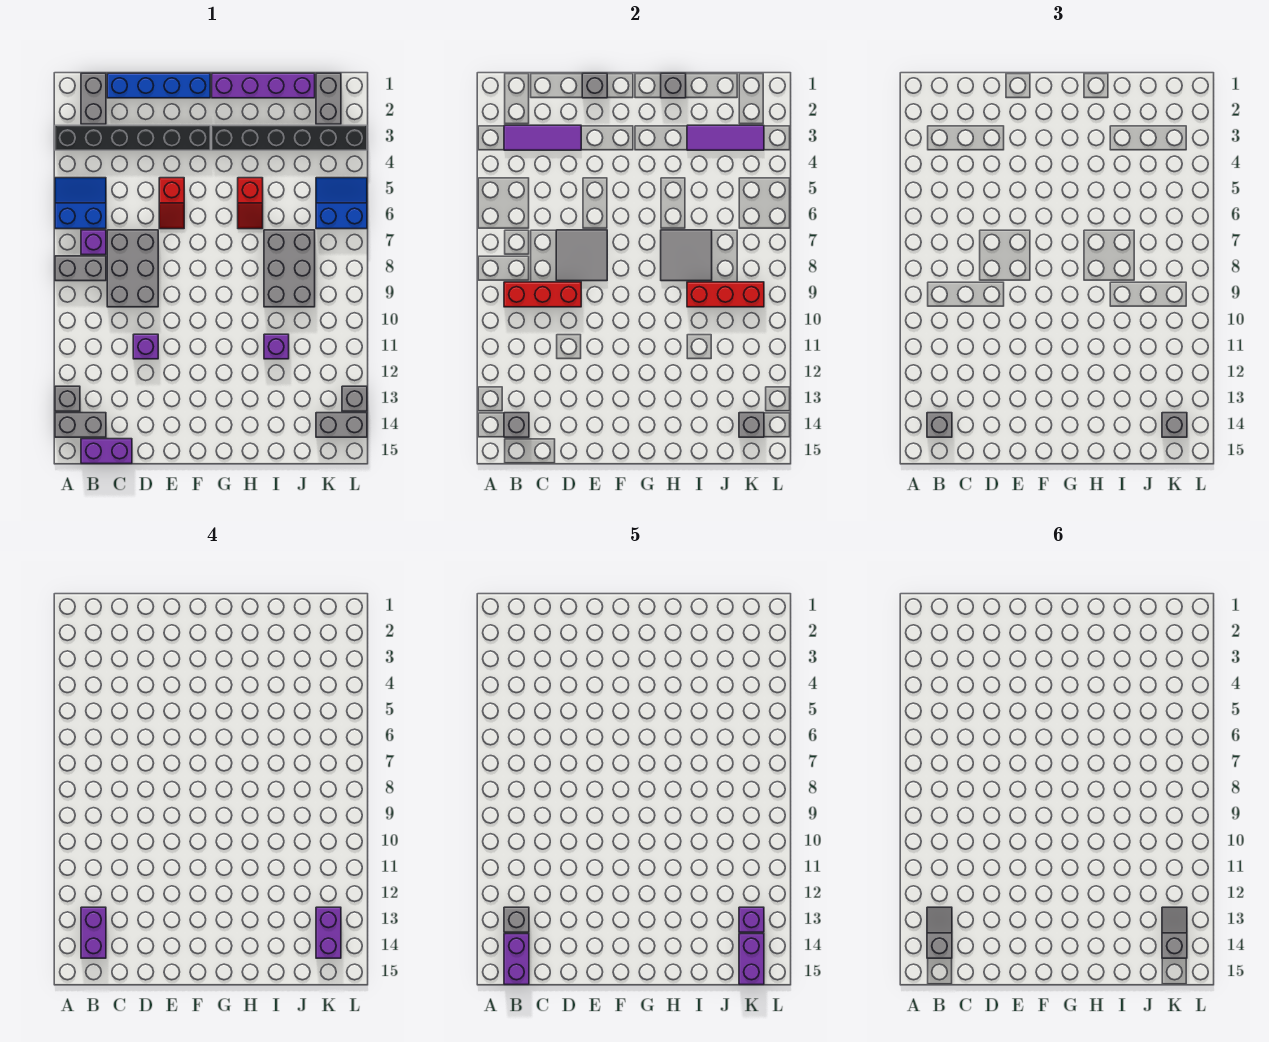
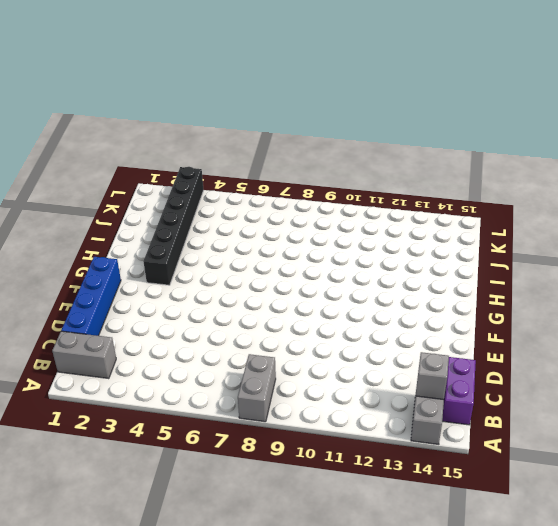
none -> black 1x6 brick [55,125,210,150]
none -> blue 2x2 slope [55,178,106,229]
none -> grey 1x1 brick [55,386,80,411]
none -> purple 1x1 brick [81,230,106,255]

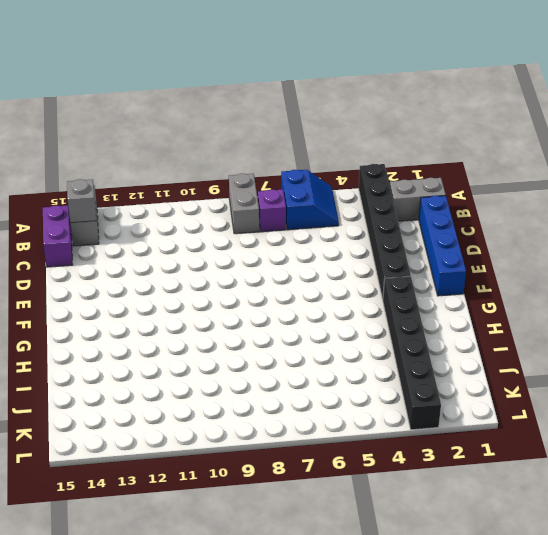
none -> grey 1x1 brick [55,386,80,411]
none -> grey 2x3 brick [107,230,158,307]
none -> purple 1x1 brick [133,334,158,359]
none -> red 1x2 slope [159,178,184,229]

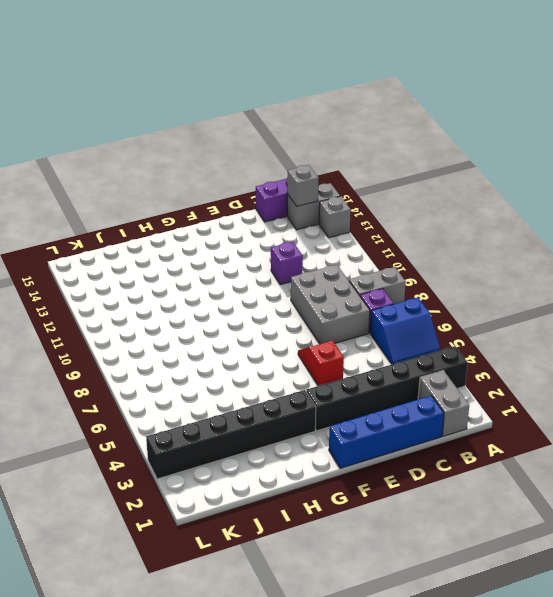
none -> purple 1x4 brick [212,73,315,98]
none -> red 1x2 slope [238,178,263,229]
none -> grey 2x3 brick [264,230,315,307]
none -> purple 1x1 brick [264,334,289,359]

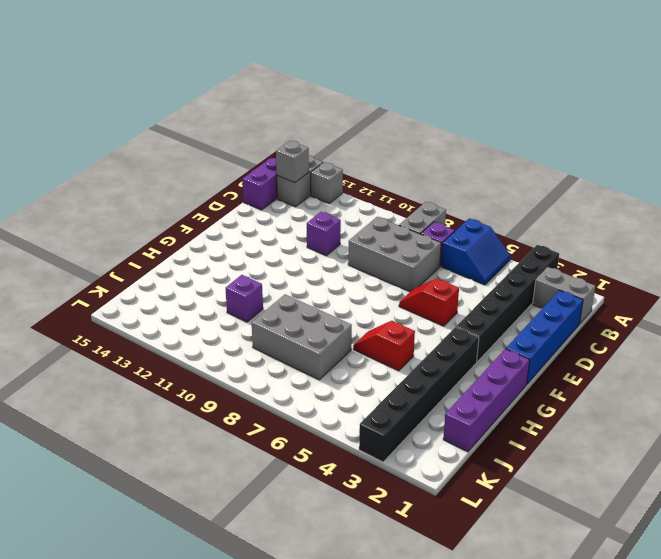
none -> grey 1x2 brick [316,73,341,124]
none -> blue 2x2 slope [316,178,367,229]
none -> grey 1x2 brick [316,413,367,437]
none -> grey 1x1 brick [342,386,367,411]

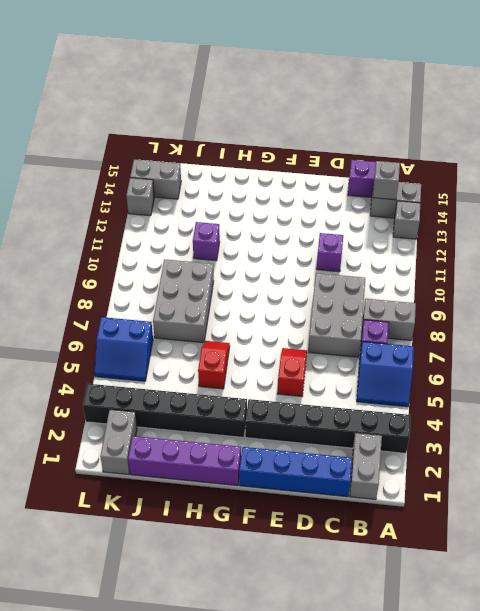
none -> purple 1x3 tile [504,125,581,150]
none -> red 1x3 brick [504,282,581,307]
none -> grey 2x2 tile [556,230,607,281]
none -> grey 1x1 brick [582,73,607,98]

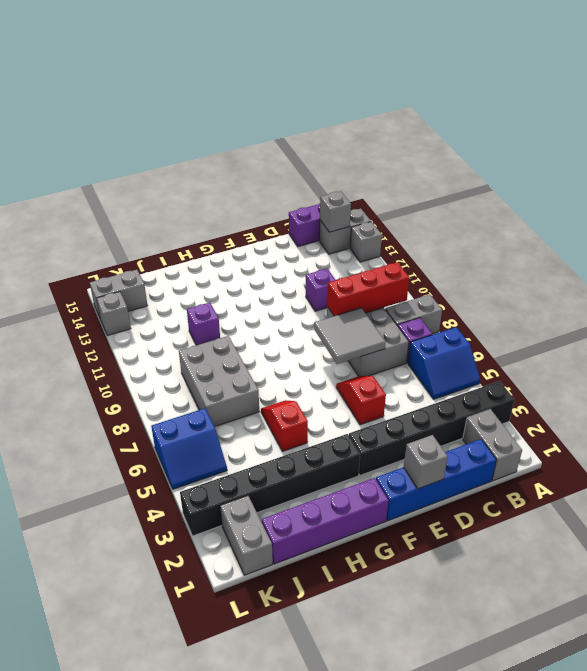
none -> purple 1x3 tile [504,125,581,150]
none -> grey 1x1 brick [661,73,686,98]
none -> grey 2x2 tile [661,230,712,281]
none -> purple 1x3 tile [687,125,764,150]

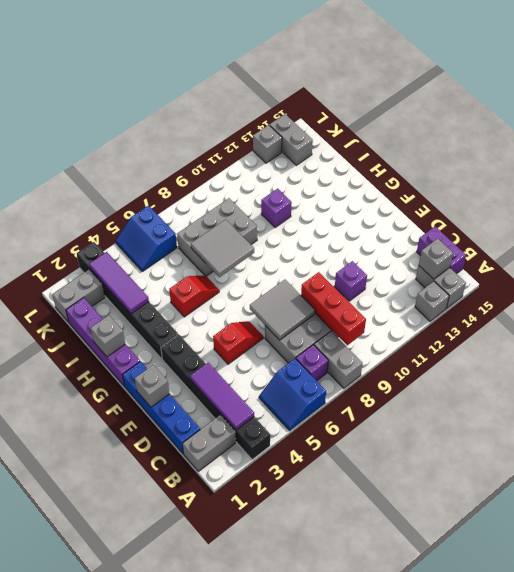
none -> red 1x3 brick [687,282,764,307]
none -> grey 1x1 brick [739,413,764,437]
none -> grey 1x1 brick [927,413,952,437]
none -> grey 1x1 brick [1162,413,1187,437]

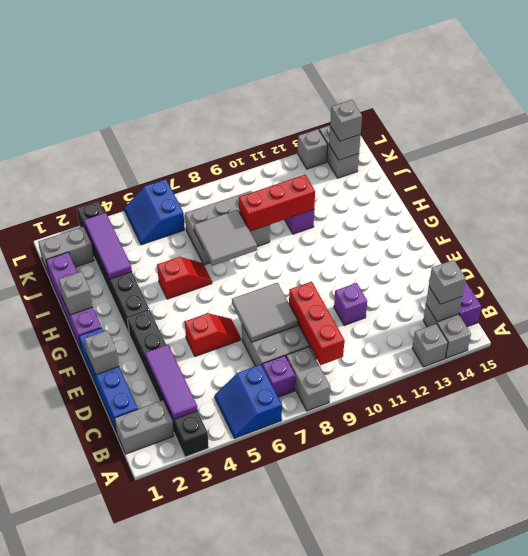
red 1x3 brick [239,175,315,231] -> red 1x3 brick turned to [687,282,764,307]
none -> purple 1x2 brick [81,907,106,958]
none -> purple 1x2 brick [316,907,341,958]
none -> grey 1x1 brick [504,907,529,932]
none -> purple 1x2 brick [504,934,529,985]

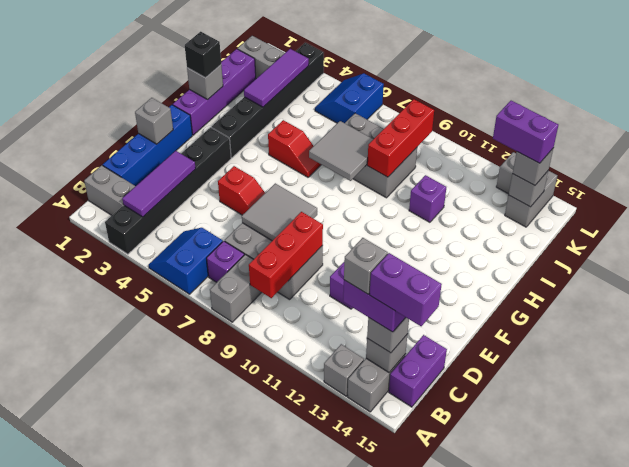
black 1x1 brick [185,32,221,78] -> none
none -> purple 1x1 brick [739,907,764,932]
none -> purple 1x2 brick [739,934,764,985]
none -> grey 1x2 slope [927,907,952,958]
none -> grey 1x2 slope [1162,907,1187,958]

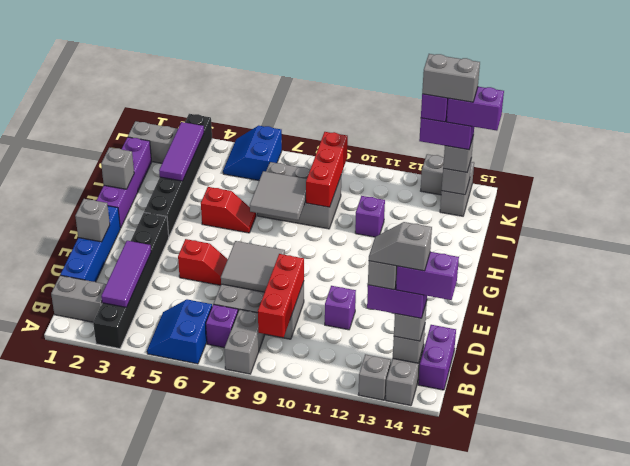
grey 1x2 brick [422,54,480,102] -> grey 1x2 slope [1162,907,1187,958]

